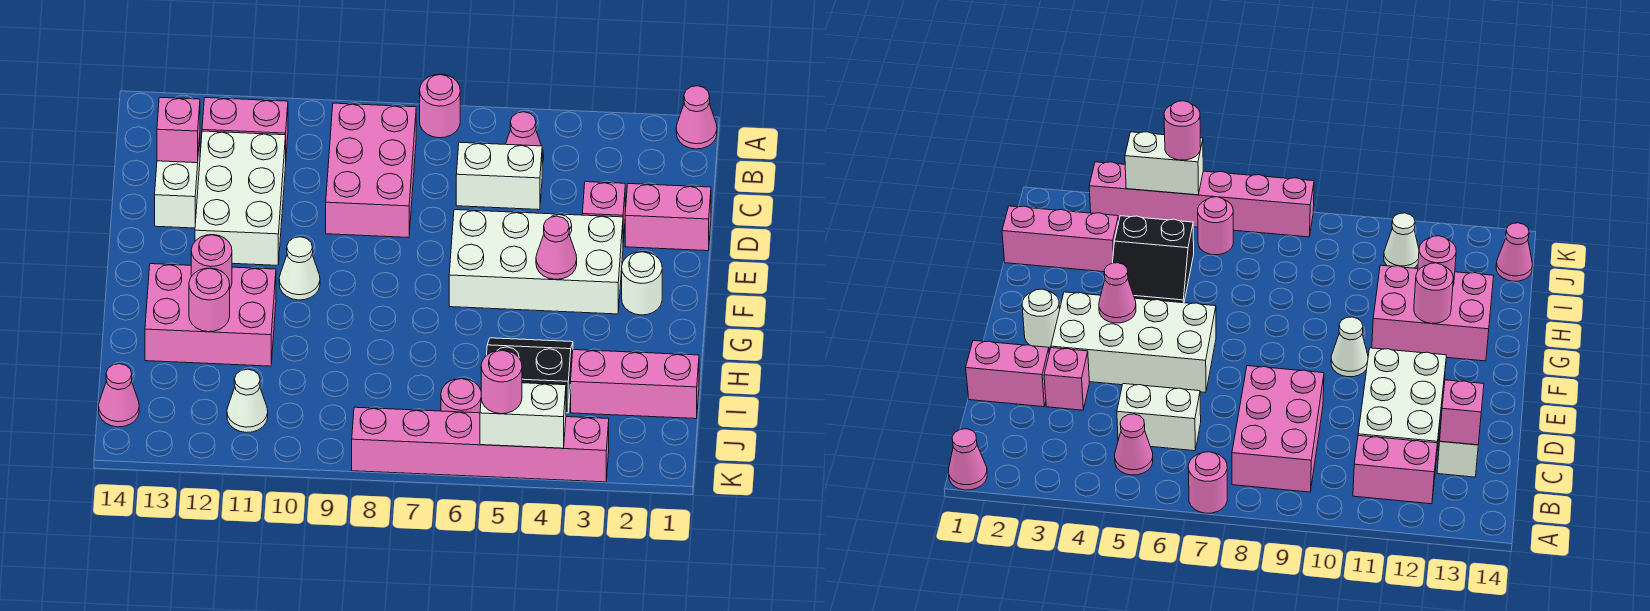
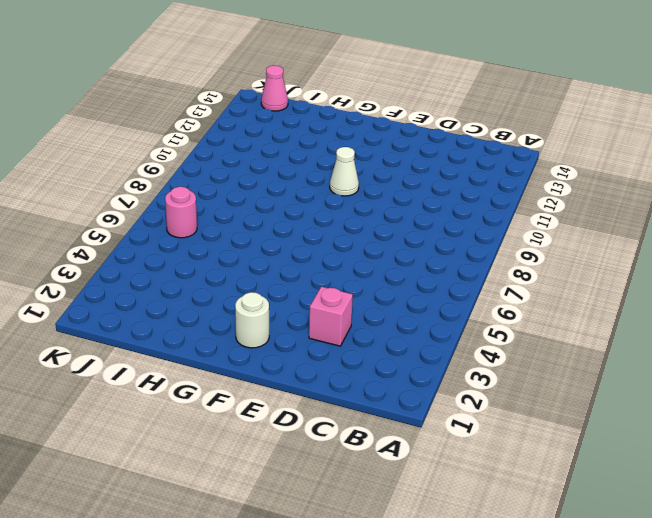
none -> pink 1x1 cone [676,86,717,149]
none -> pink 1x1 round brick [420,74,460,138]
none -> pink 1x1 cone [506,112,544,163]

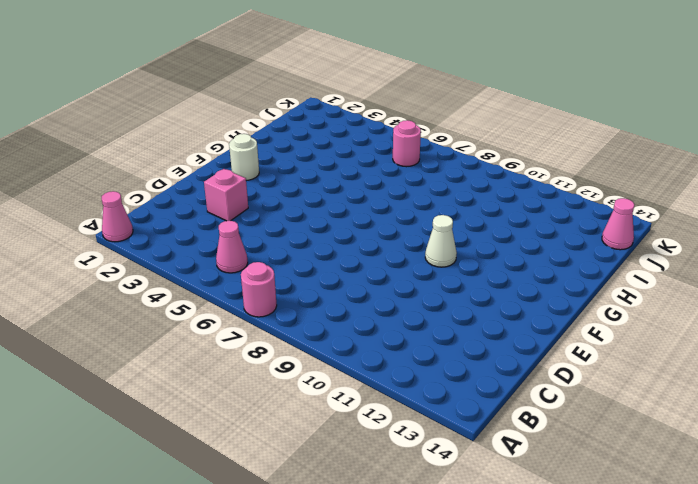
none -> pink 2x3 brick [326,103,416,238]
none -> pink 1x2 brick [202,98,288,153]
none -> white 1x2 brick [456,142,542,210]

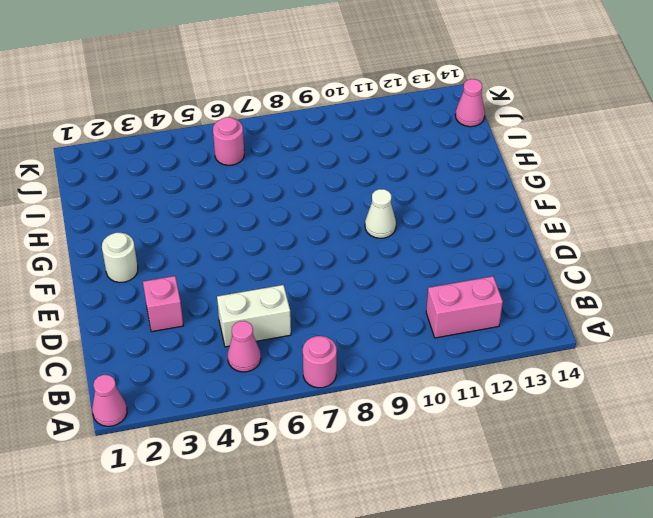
none -> pink 2x3 brick [326,103,416,238]
none -> white 2x3 brick [195,131,286,265]
none -> white 1x2 brick [155,137,200,228]

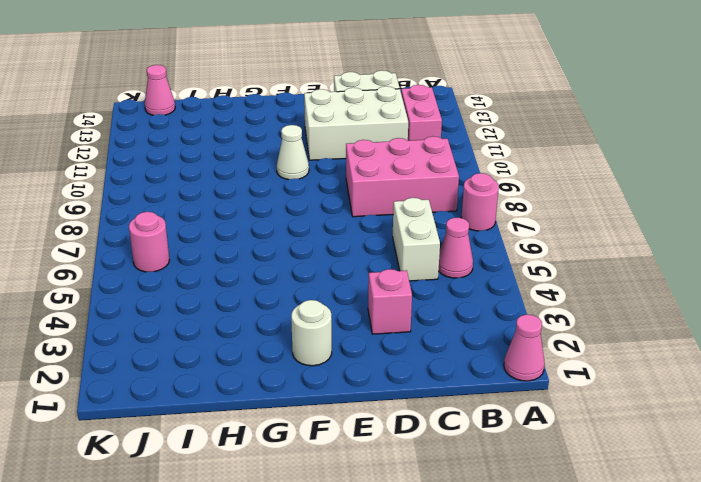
none -> pink 1x2 brick [625,184,711,251]
none -> white 2x4 brick [449,210,623,314]
none -> pink 2x3 brick [145,264,276,366]

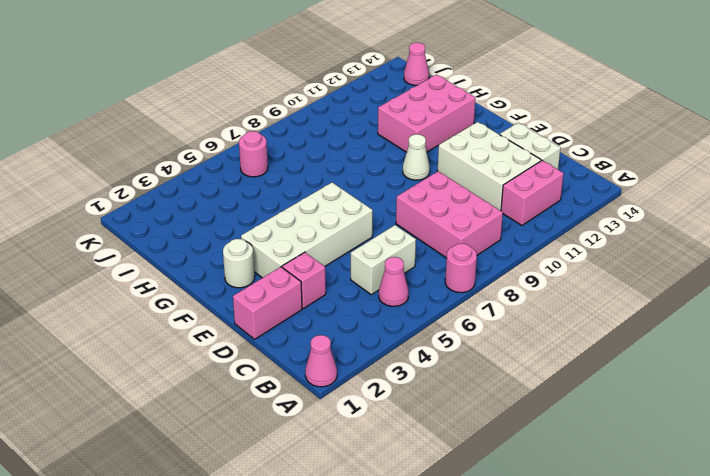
none -> black 2x2 slope [487,338,573,413]
none -> pink 1x3 brick [571,350,699,419]
none -> white 1x1 cone [227,369,268,433]

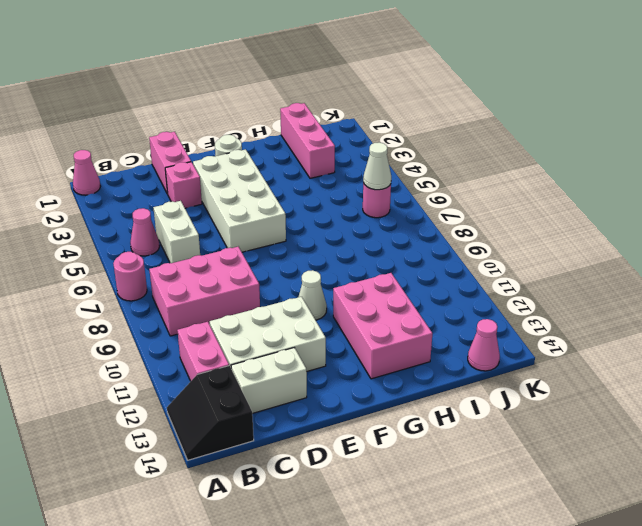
black 2x2 slope [167,366,254,460] -> black 2x2 slope moved to [487,338,573,413]
white 1x1 cone [363,142,391,190] -> white 1x1 cone moved to [227,369,268,433]
none -> pink 1x6 brick [352,407,609,482]
none -> pink 1x1 brick [157,97,200,163]
none -> pink 1x1 cone [536,216,577,279]

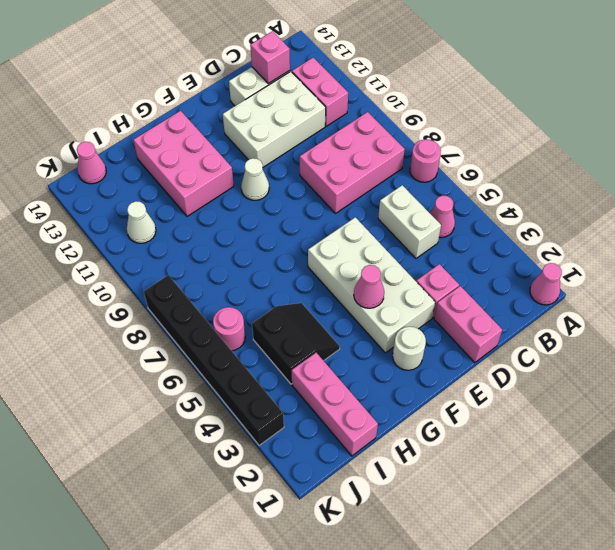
black 1x6 brick [144,275,284,446] -> pink 1x6 brick [352,407,609,482]
none -> pink 1x1 round brick [191,235,232,288]
none -> pink 1x1 round brick [189,268,230,332]
none -> white 1x2 brick [480,383,566,448]

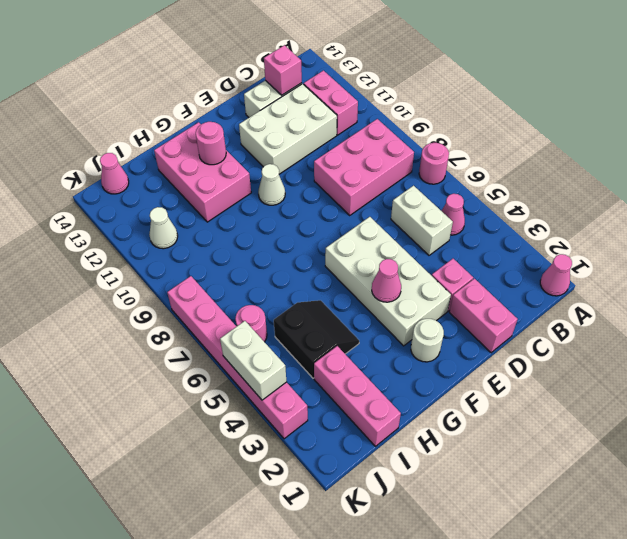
none -> pink 1x1 round brick [189,268,230,332]
none -> pink 1x1 round brick [481,350,522,414]

